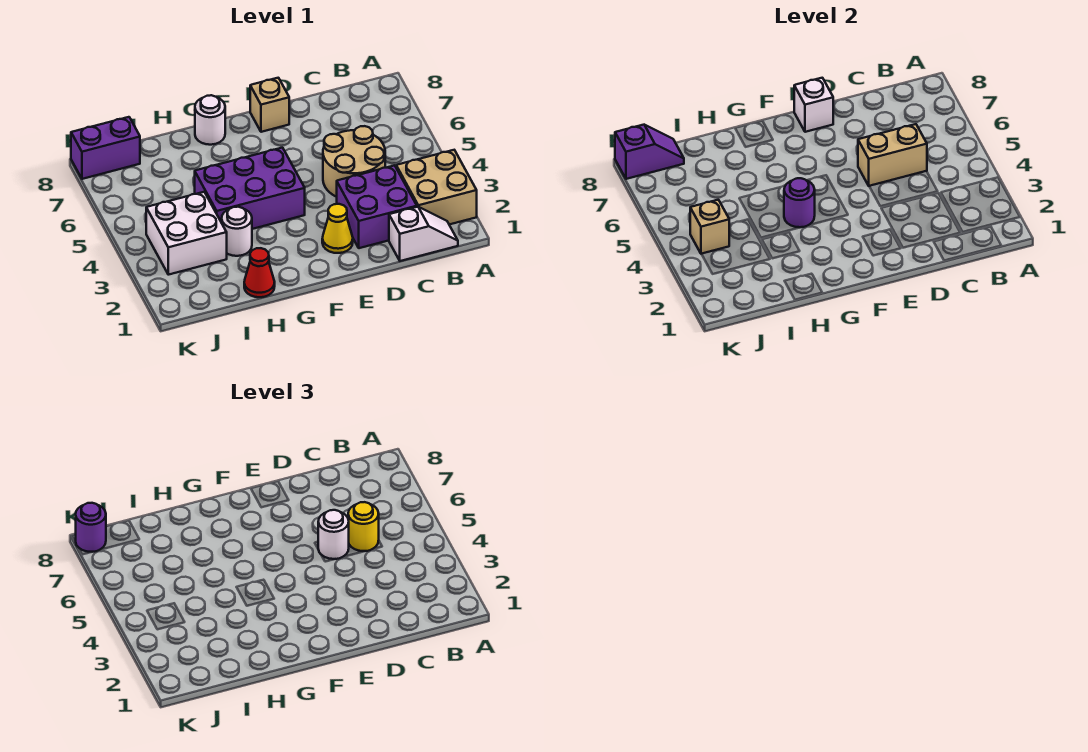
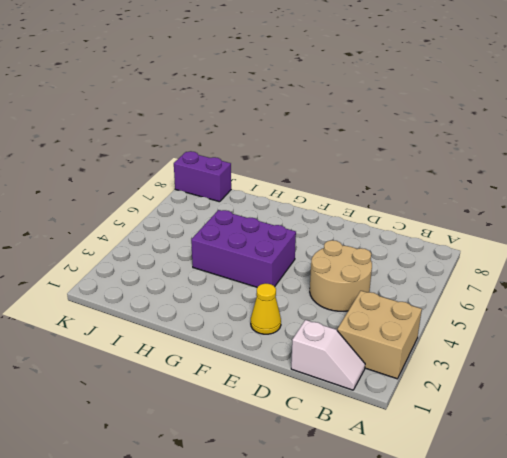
none -> purple 2x2 brick [337,165,417,248]
none -> tan 1x1 brick [250,78,289,132]
none -> white 1x1 round brick [195,95,225,145]

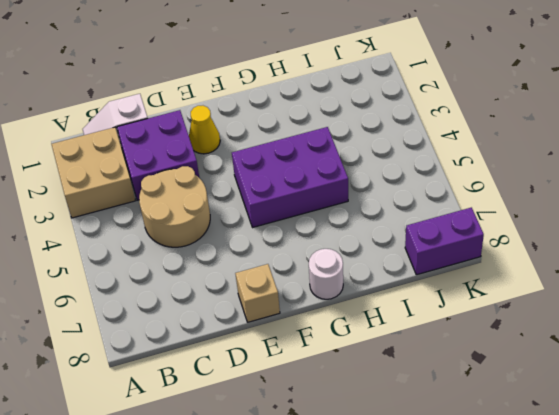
none -> red 1x1 cone [244,248,275,297]
none -> white 1x1 round brick [222,207,252,256]
none -> white 2x2 brick [146,192,227,275]

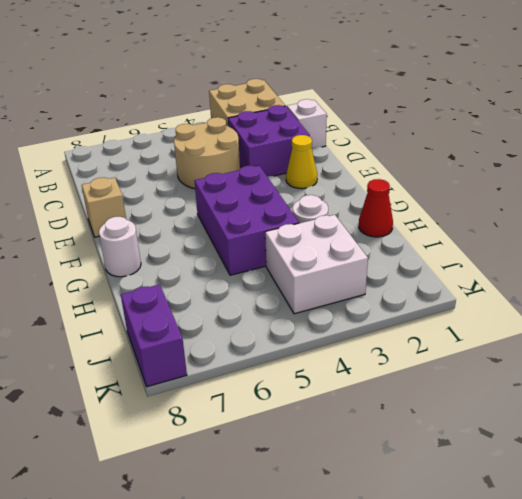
none -> tan 1x2 brick [858,124,927,186]
none -> white 1x1 brick [794,78,833,132]
none -> purple 1x1 round brick [784,178,815,228]

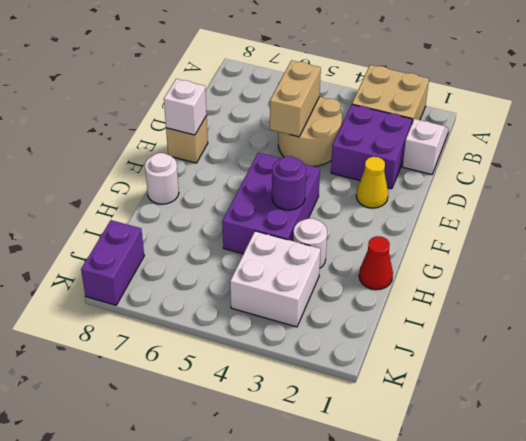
none -> tan 1x1 brick [690,200,729,254]
none -> purple 1x2 slope [615,125,684,179]
none -> yellow 1x1 round brick [348,502,379,551]

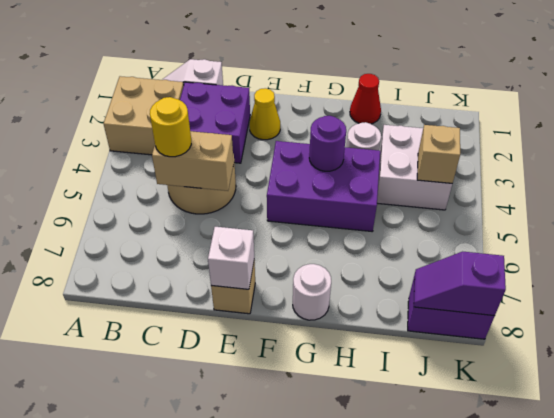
none -> white 1x1 round brick [318,510,349,559]
none -> purple 1x1 round brick [76,503,106,552]

